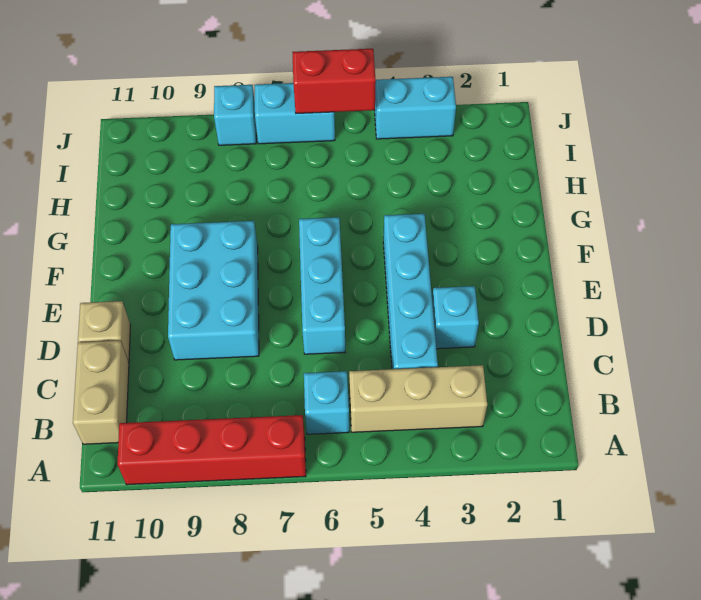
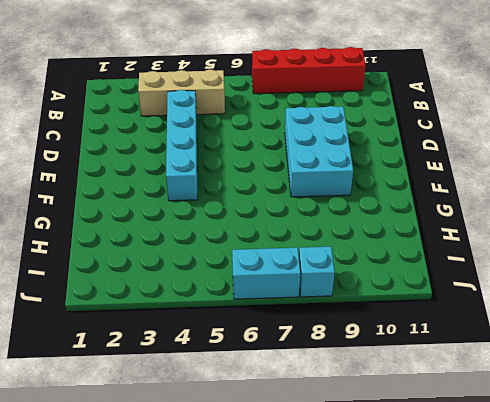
none -> cyan 1x1 brick [304,371,349,434]
none -> tan 1x2 brick [73,341,129,444]
none -> cyan 1x1 brick [432,286,479,349]

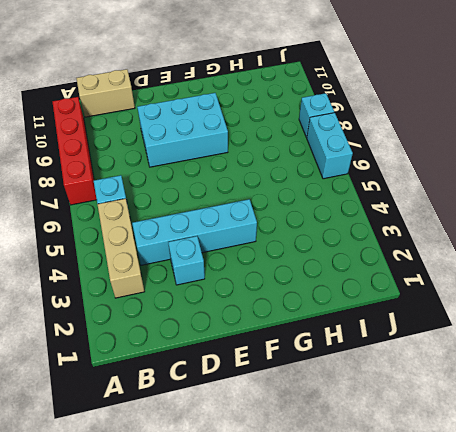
none -> cyan 1x3 brick [299,217,345,354]
none -> tan 1x1 brick [78,301,131,362]
none -> cyan 1x2 brick [374,77,456,139]

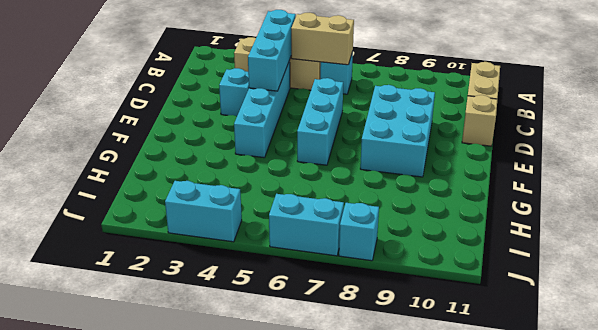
cyan 1x3 brick [248,10,296,91] -> none
tan 1x2 brick [291,13,354,65] -> none
none -> red 1x4 brick [117,415,306,485]
none -> red 1x2 brick [293,49,376,114]

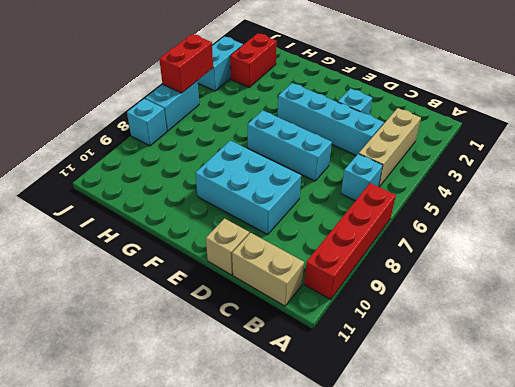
red 1x2 brick [230,33,277,87] -> none

